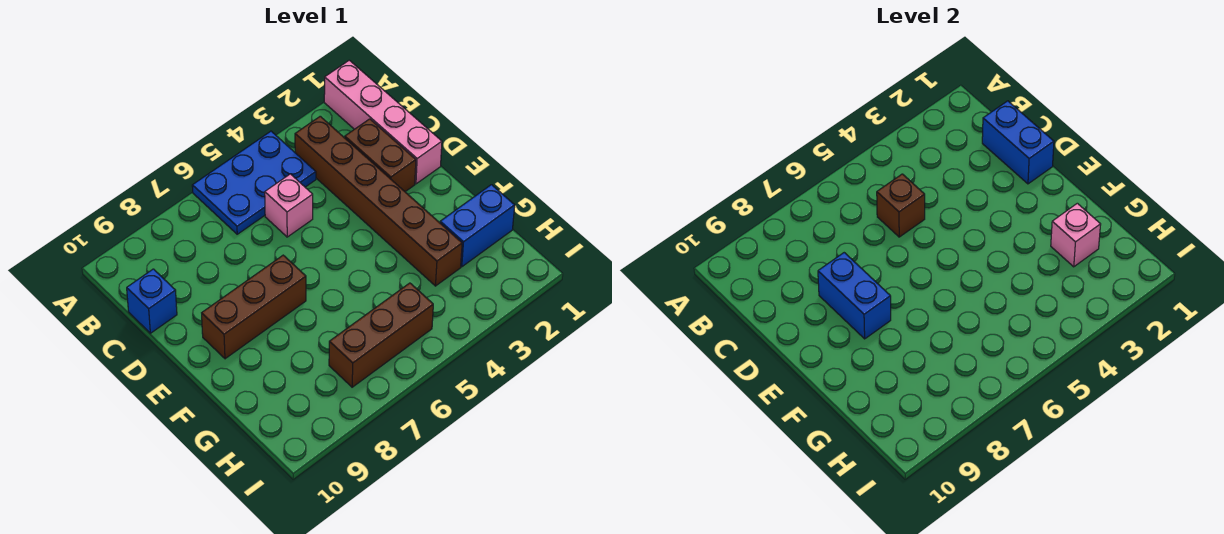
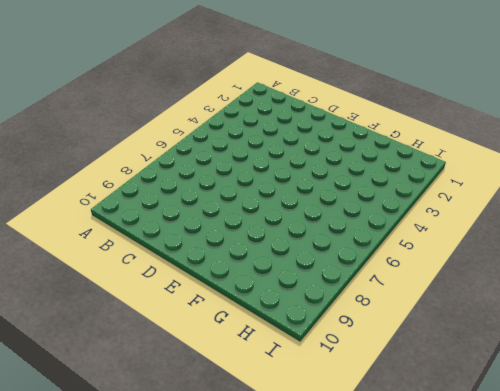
none -> pink 1x4 brick [324,60,442,184]
none -> blue 2x3 plate [192,131,316,234]
none -> brown 1x6 brick [295,116,462,286]

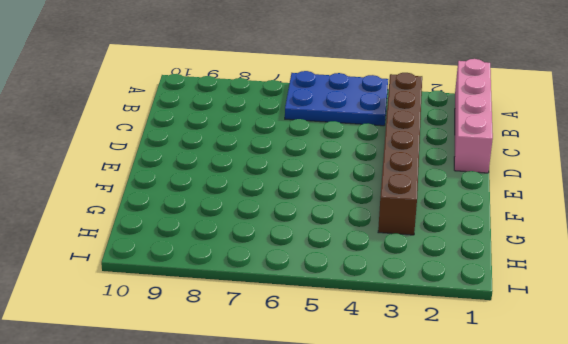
none -> brown 1x2 brick [345,119,416,192]
none -> pink 1x1 brick [265,174,313,237]
none -> blue 1x1 brick [127,269,177,333]

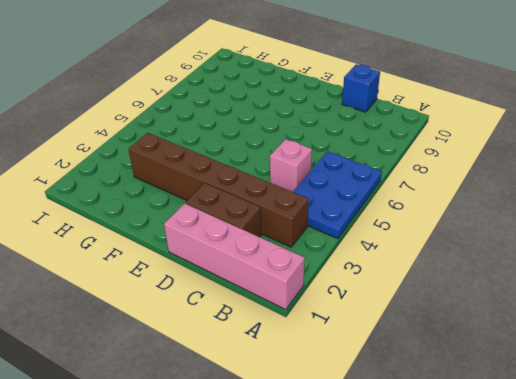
none -> brown 1x3 brick [202,255,306,359]
none -> blue 1x2 brick [440,185,515,267]
none -> brown 1x3 brick [329,283,433,387]

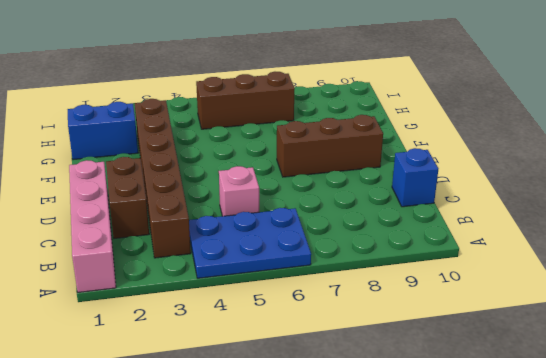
none -> blue 1x2 brick [982,101,1054,184]
none -> brown 1x1 brick [877,174,925,237]
none -> blue 1x2 brick [818,253,891,339]

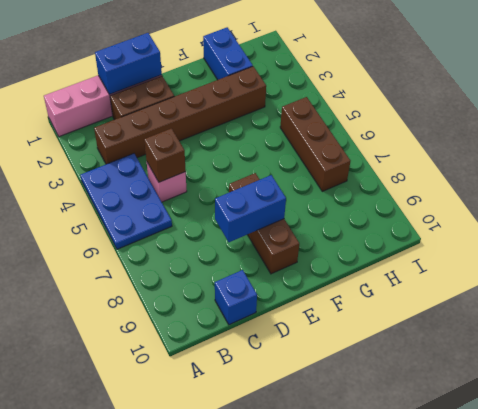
none -> pink 1x1 brick [1051,203,1101,267]

